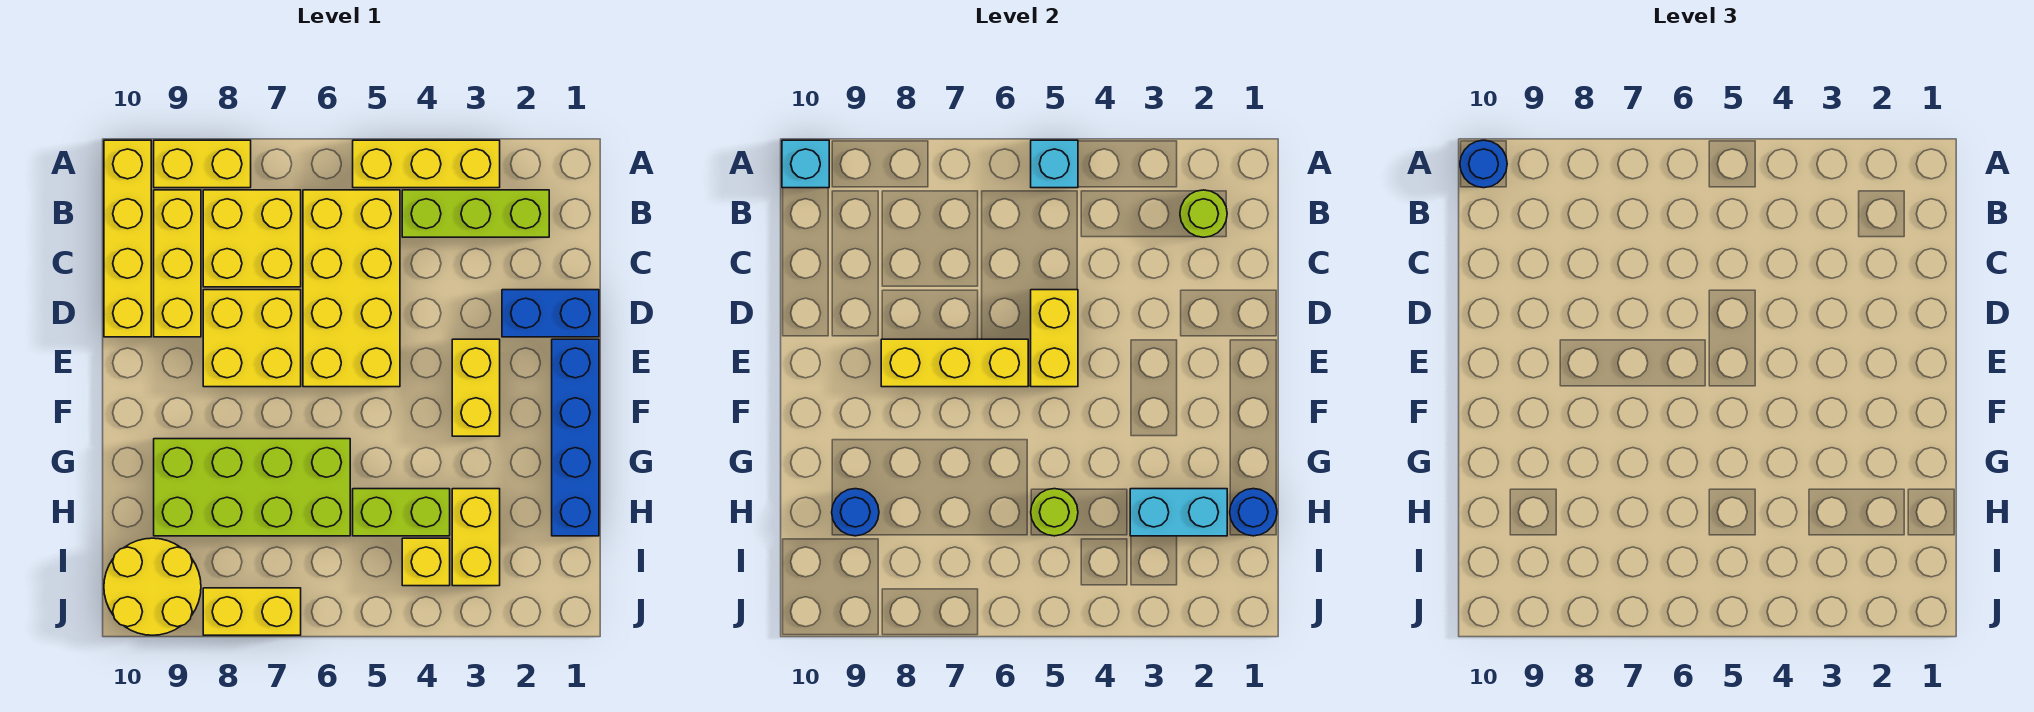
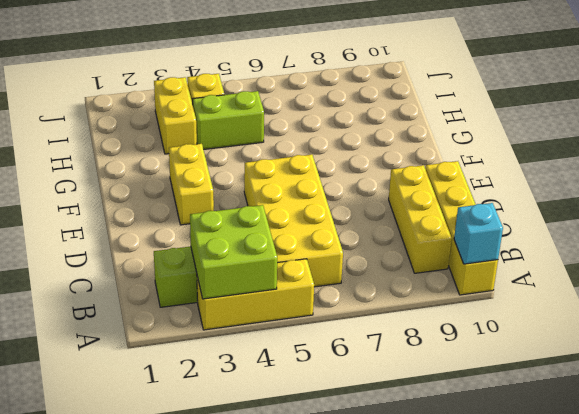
lime 2x2 brick [190,205,277,299] -> none
none -> yellow 1x2 brick [154,140,251,188]
none -> yellow 2x2 brick [203,190,301,287]
none -> blue 1x2 brick [502,290,599,337]

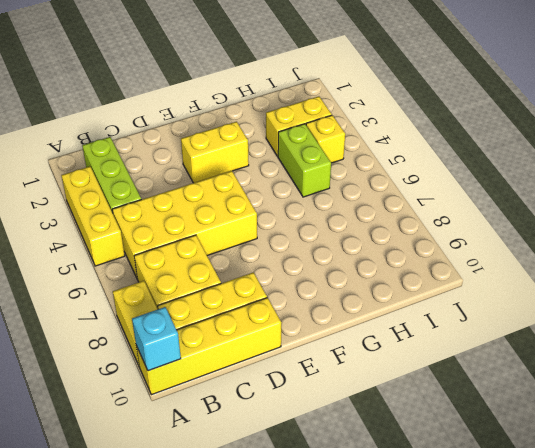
none -> blue 1x2 brick [502,290,599,337]
none -> yellow 2x2 brick [203,290,301,387]
none -> blue 1x4 brick [552,339,599,536]

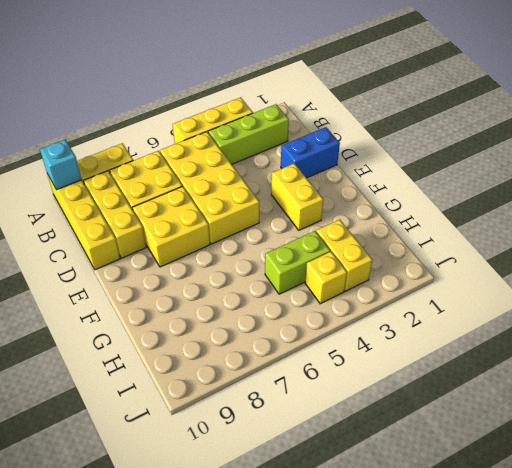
none -> blue 1x4 brick [552,339,599,536]
none -> lime 2x4 brick [154,439,350,536]
none -> yellow 2x2 round brick [104,538,201,635]

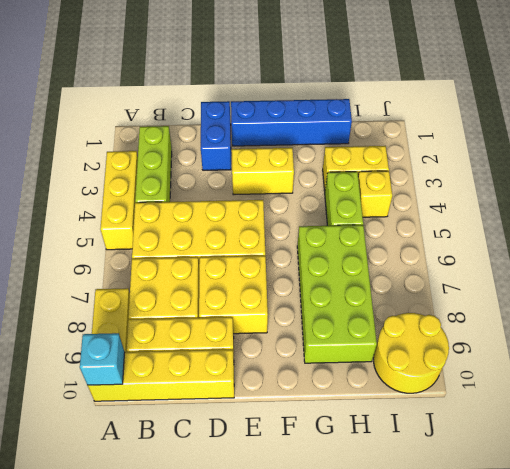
none -> yellow 1x2 brick [203,588,301,635]
none -> cyan 1x1 brick [1031,140,1078,188]
none -> lime 1x1 round brick [1180,190,1227,237]

